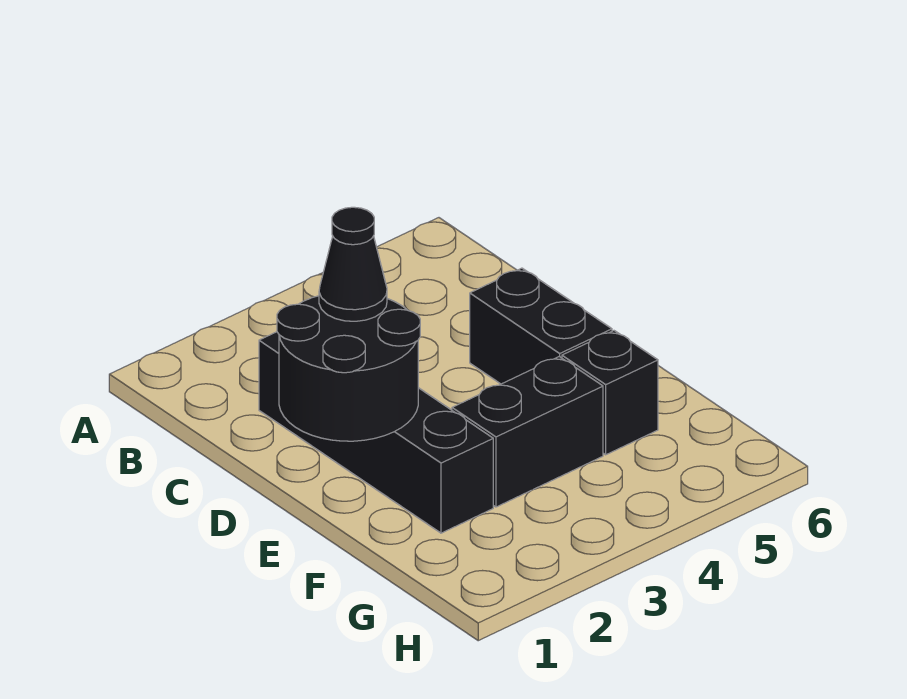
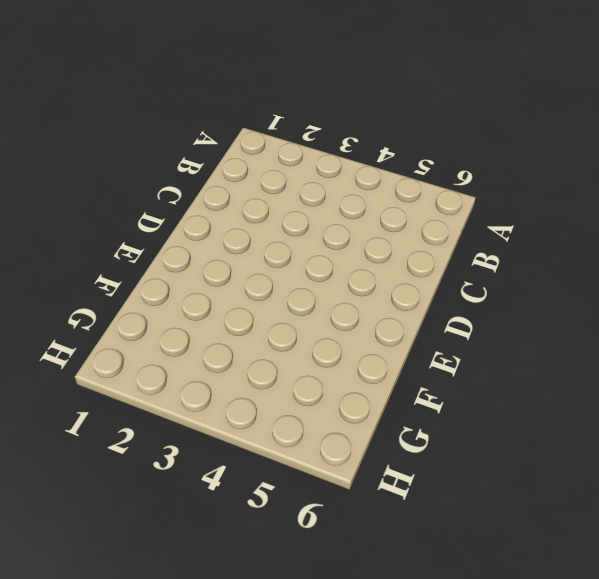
none -> black 1x4 brick [259,332,493,533]
none -> black 1x2 brick [470,268,612,384]

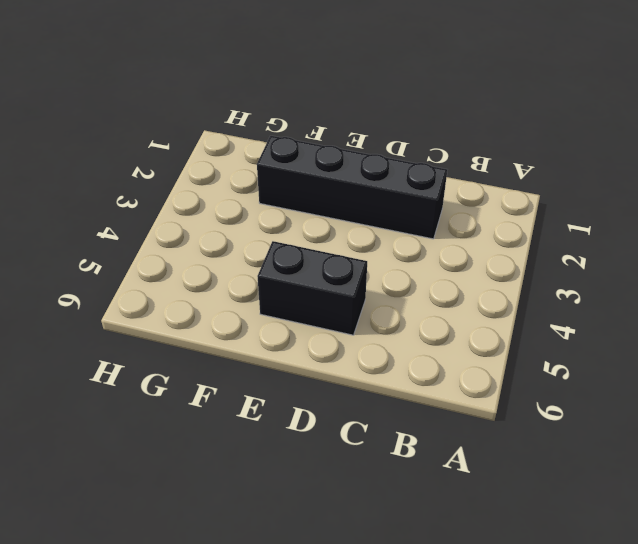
none -> black 1x2 brick [452,356,603,507]
none -> black 1x1 brick [562,331,658,455]

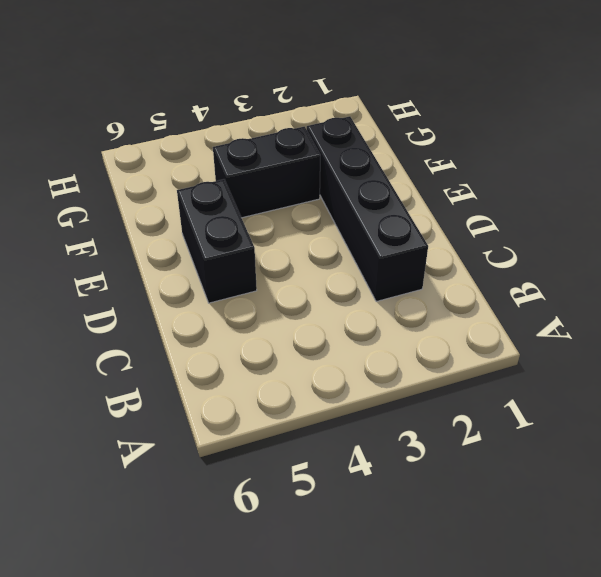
none -> black 1x1 brick [562,331,658,455]
none -> black 2x2 round brick [277,296,420,441]

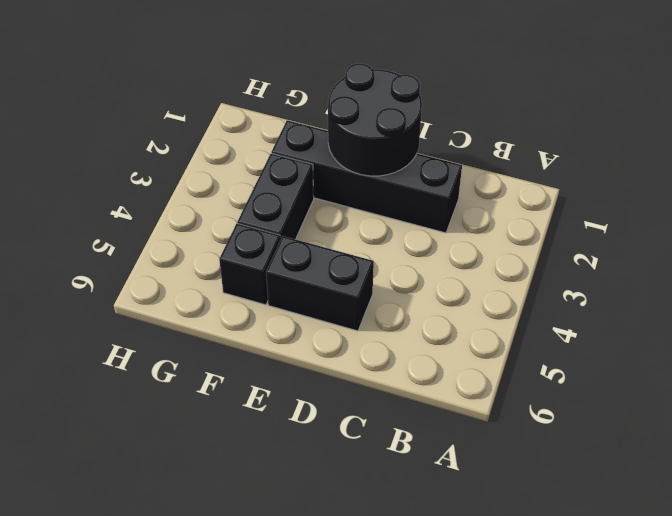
none -> black 1x1 cone [319,207,387,321]

